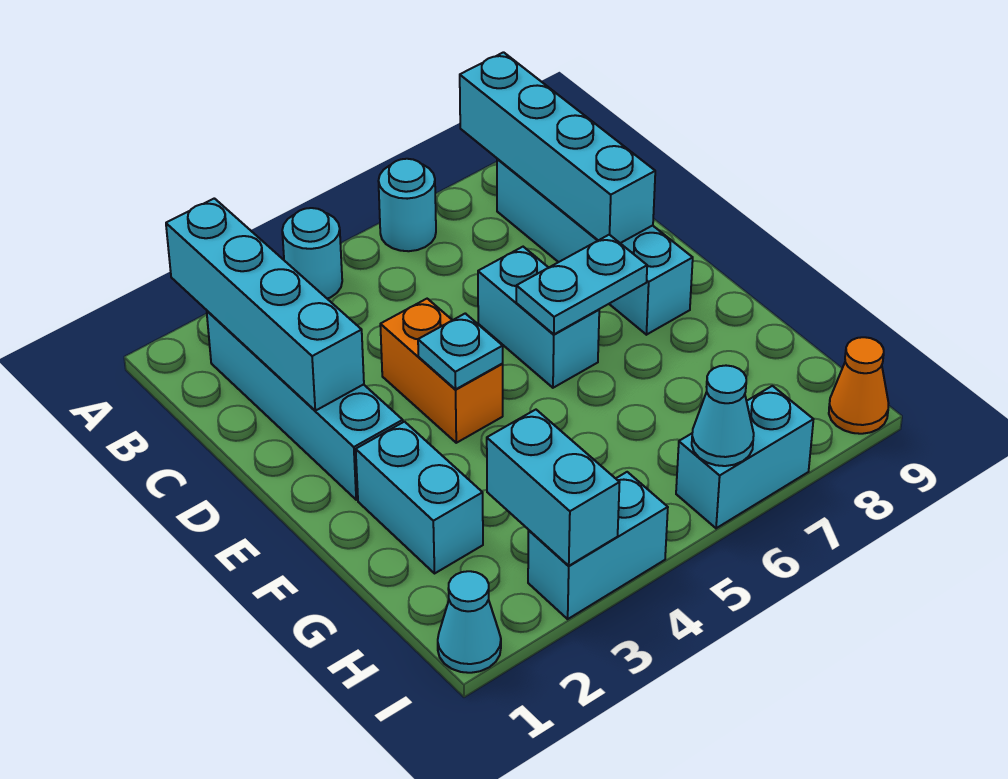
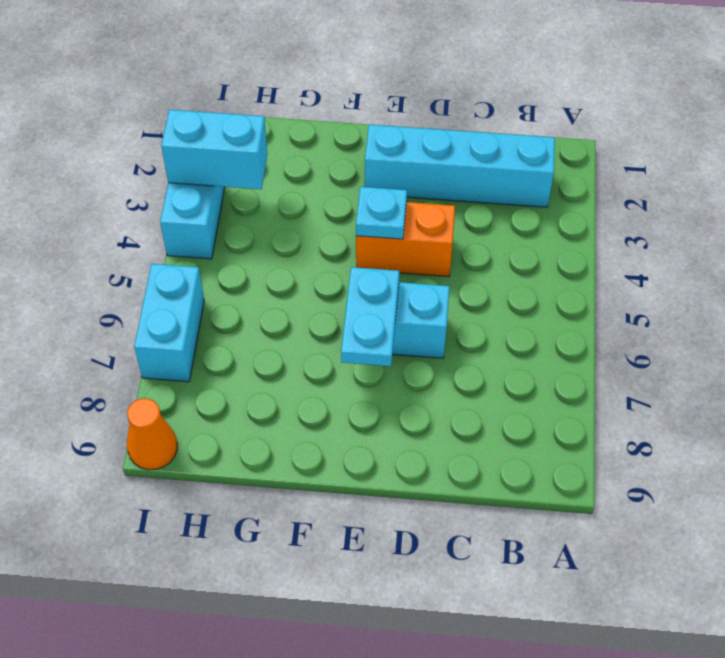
none -> cyan 1x1 round brick [282,208,342,299]
none -> cyan 1x1 round brick [379,159,436,251]
none -> cyan 1x4 brick [497,159,693,335]

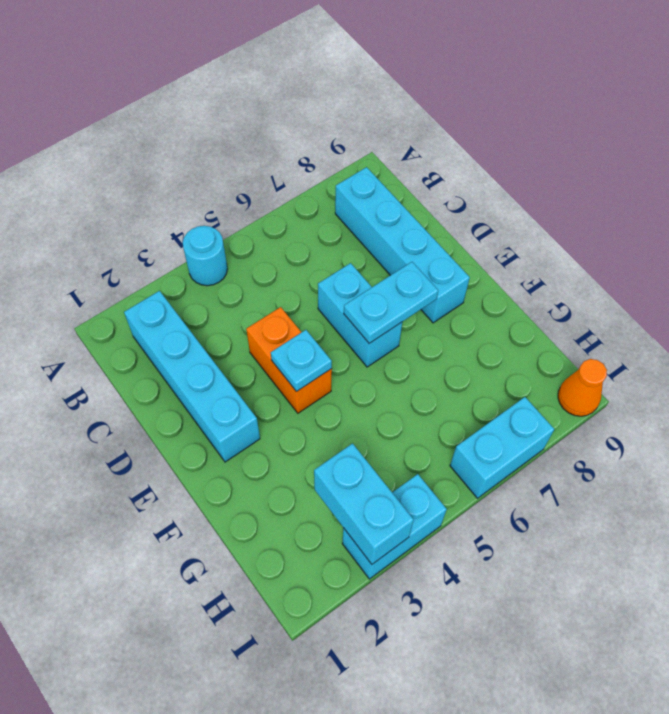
none -> cyan 1x1 round brick [379,159,436,251]
none -> cyan 1x2 brick [356,422,483,573]
none -> cyan 1x1 cone [438,571,501,673]

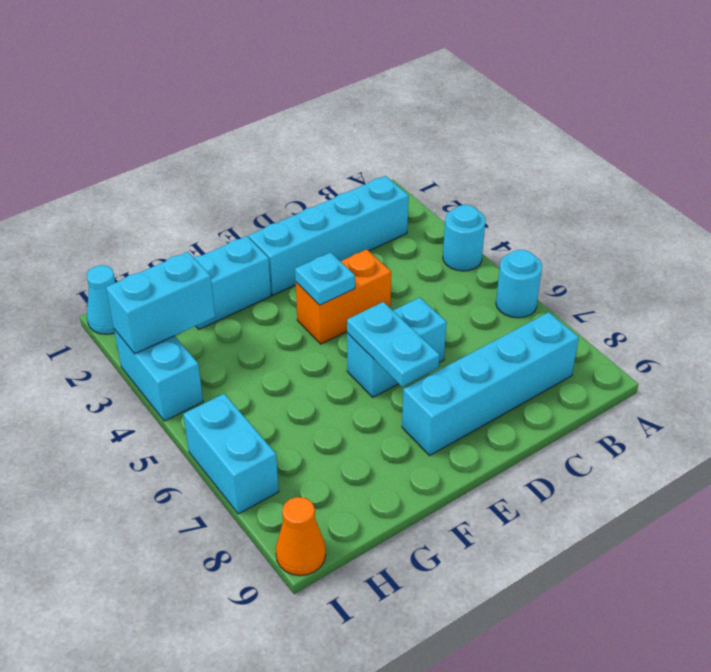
none -> cyan 1x4 brick [166,198,364,411]
none -> cyan 1x4 brick [460,52,655,243]
none -> cyan 1x1 cone [692,366,754,466]

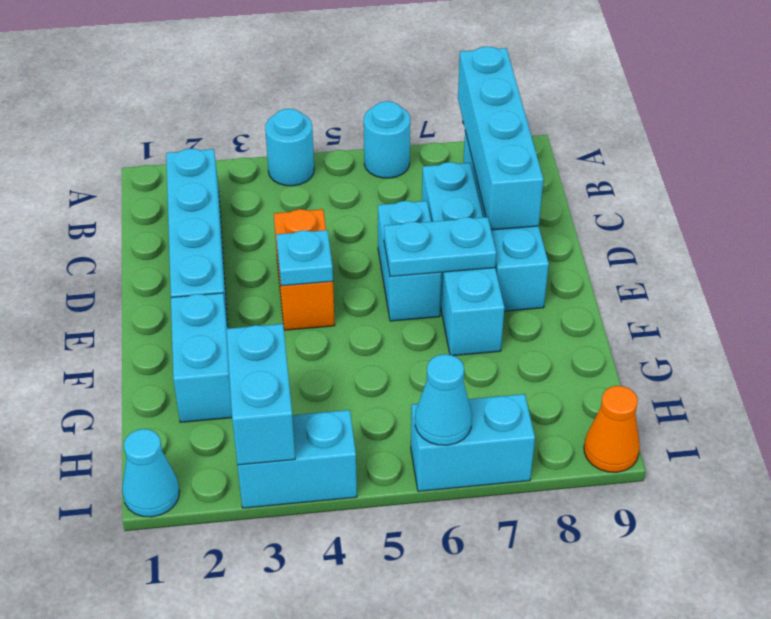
cyan 1x4 brick [422,162,505,356] -> cyan 1x4 brick moved to [166,198,364,411]

